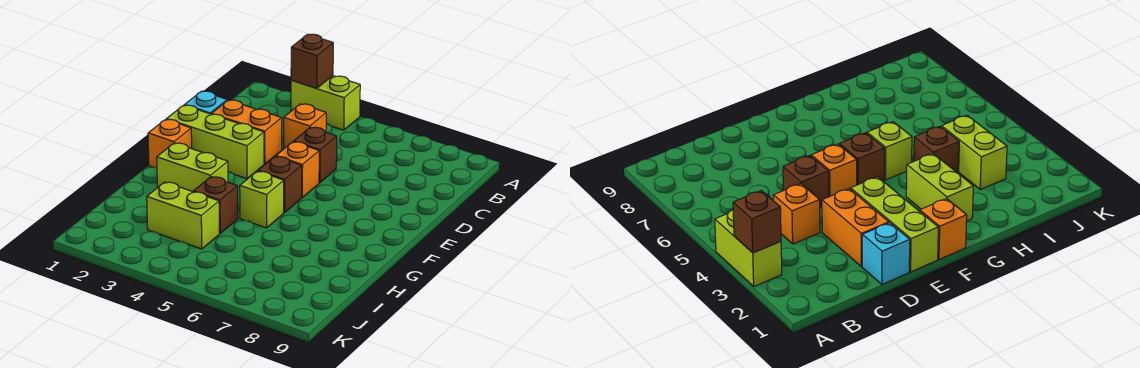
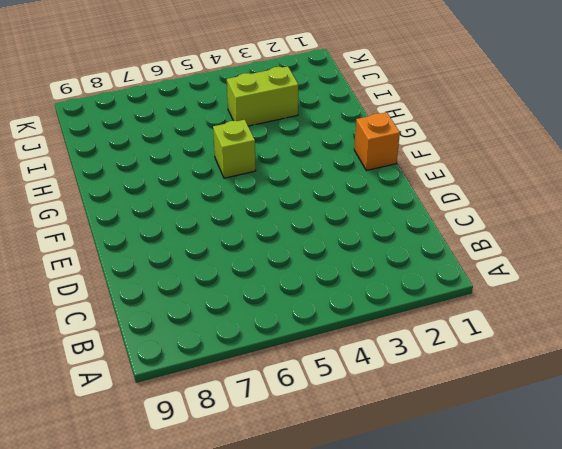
none -> lime 1x2 brick [291,76,360,130]
none -> orange 1x1 brick [284,104,326,148]
none -> cyan 1x1 brick [185,91,227,114]

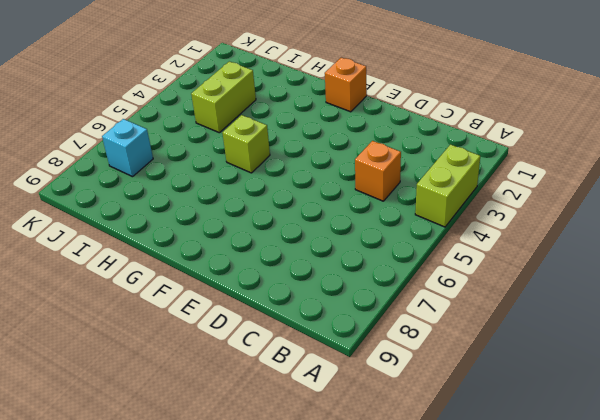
cyan 1x1 brick [102,119,153,177] -> cyan 1x1 brick moved to [185,91,227,114]
none -> orange 1x2 brick [212,100,282,164]
none -> brown 1x1 brick [294,127,337,183]
none -> lime 1x3 brick [167,105,264,179]

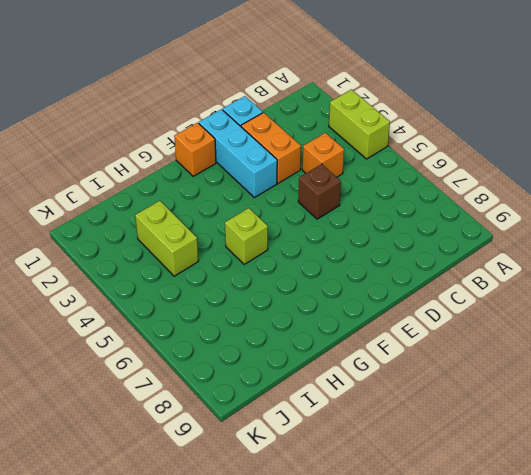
cyan 1x3 brick [199,109,277,198] -> lime 1x3 brick [167,105,264,179]
none -> orange 1x1 brick [276,142,319,197]
none -> brown 1x1 brick [258,156,302,213]
none -> lime 1x2 brick [157,143,228,192]

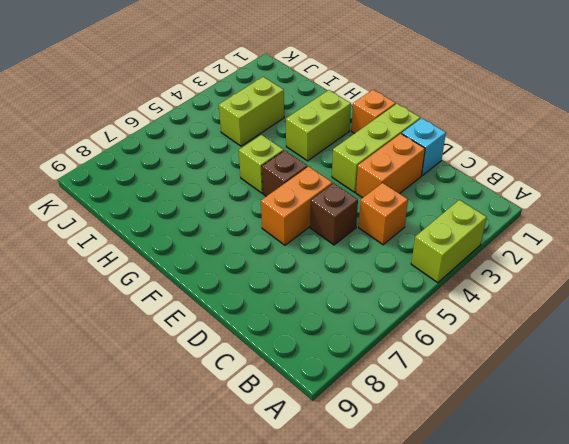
orange 1x2 brick [261,166,332,245] -> orange 1x1 brick [276,142,319,197]
none -> brown 1x1 brick [193,177,238,233]
none -> brown 1x1 brick [291,34,333,88]

